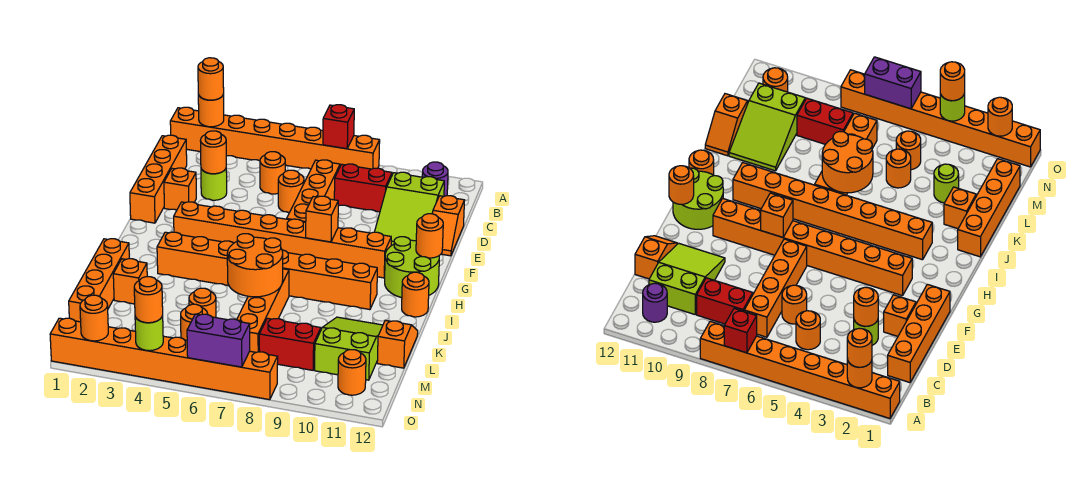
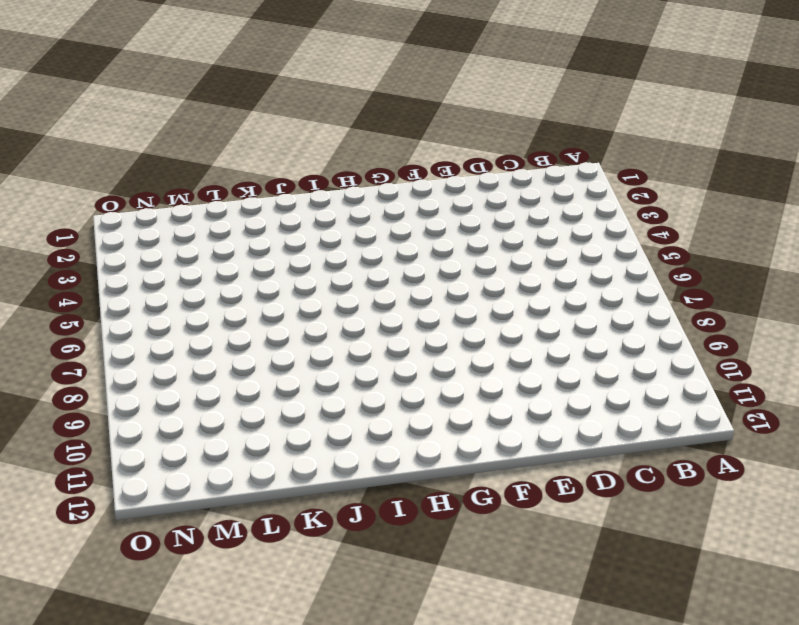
none -> orange 1x8 brick [170,107,380,169]
none -> purple 1x1 round brick [422,162,448,196]
none -> orange 1x4 brick [130,135,187,223]
none -> orange 1x1 round brick [260,152,285,194]

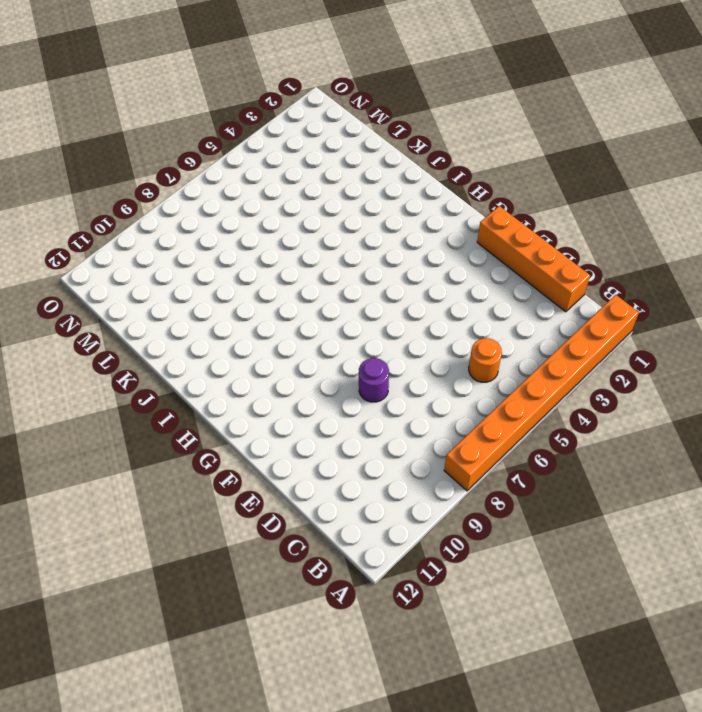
purple 1x1 round brick [359,358,389,402] -> purple 1x1 round brick moved to [422,162,448,196]
none -> orange 1x4 brick [287,160,340,222]
none -> red 1x2 brick [334,164,392,212]
none -> lime 2x3 slope [375,172,444,246]
none -> lime 1x1 round brick [201,169,227,200]

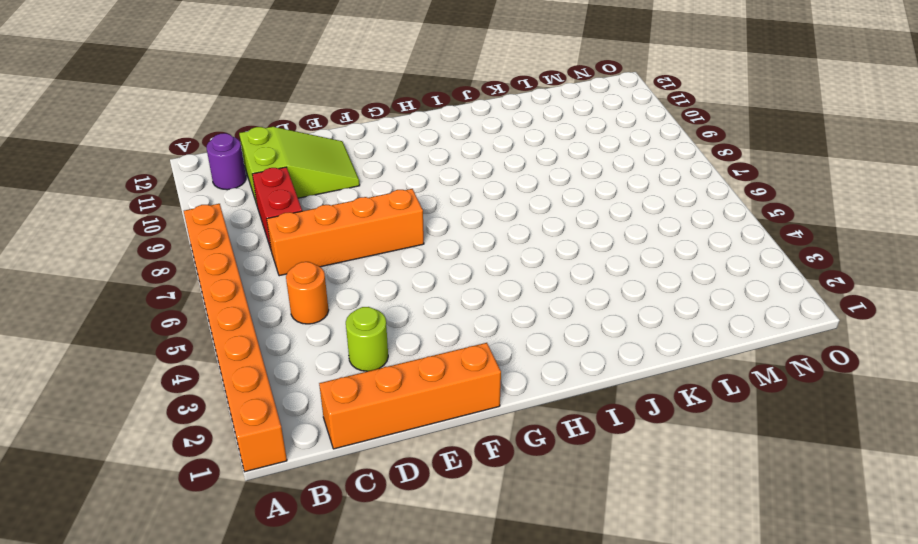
none -> orange 1x1 round brick [278,170,304,213]
none -> orange 1x2 slope [432,196,464,256]
none -> orange 1x1 brick [164,168,196,210]
none -> orange 1x8 brick [174,202,391,278]

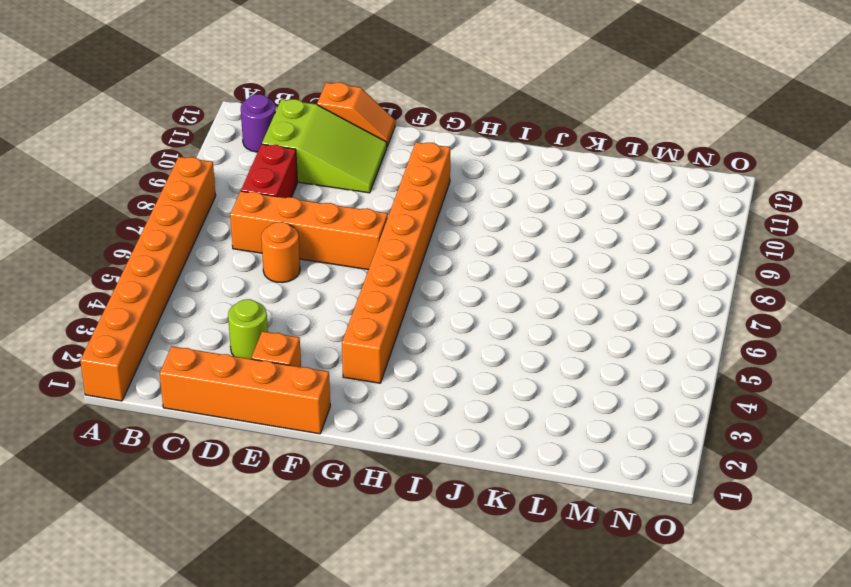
none -> orange 1x1 round brick [260,152,285,194]
none -> lime 2x2 round brick [384,237,439,298]
none -> orange 1x8 brick [157,232,377,310]
none -> orange 1x1 round brick [402,272,429,317]

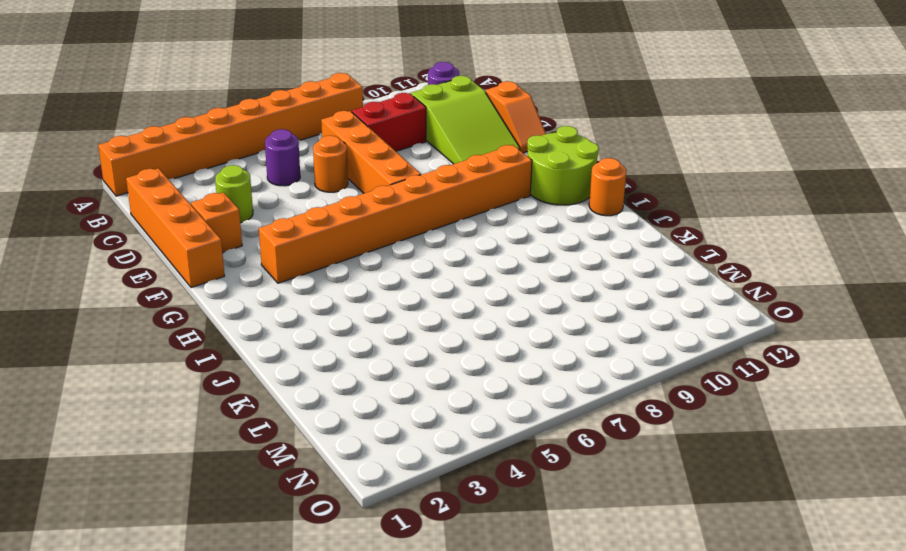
purple 1x1 round brick [265,129,300,186] -> orange 1x1 round brick [260,152,285,194]
none -> orange 1x8 brick [157,232,377,310]
none -> orange 1x4 brick [69,239,129,322]
none -> orange 1x4 brick [237,269,289,352]
none -> orange 1x1 brick [113,258,147,304]

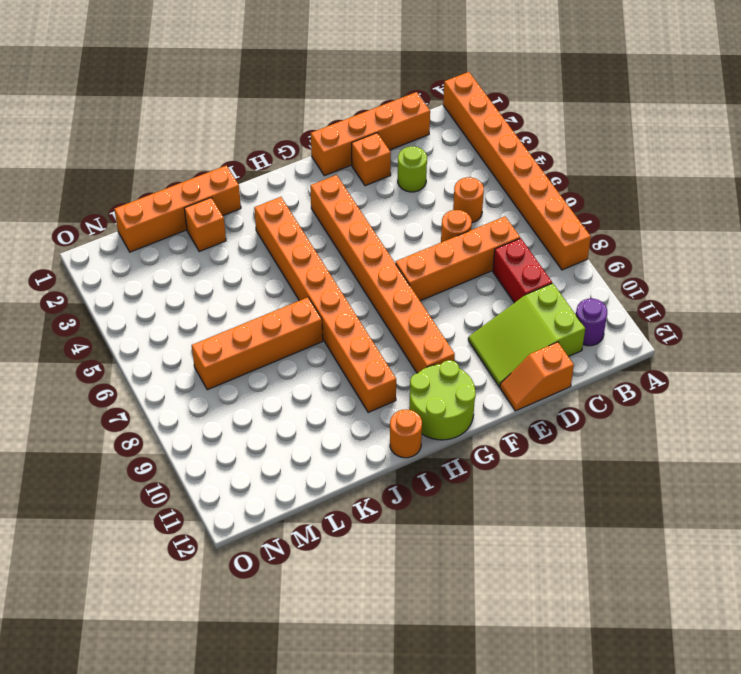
none -> lime 2x3 slope [315,317,383,380]
none -> orange 1x2 slope [377,320,418,368]
none -> lime 1x1 round brick [934,164,959,203]
none -> orange 1x1 round brick [189,288,216,318]

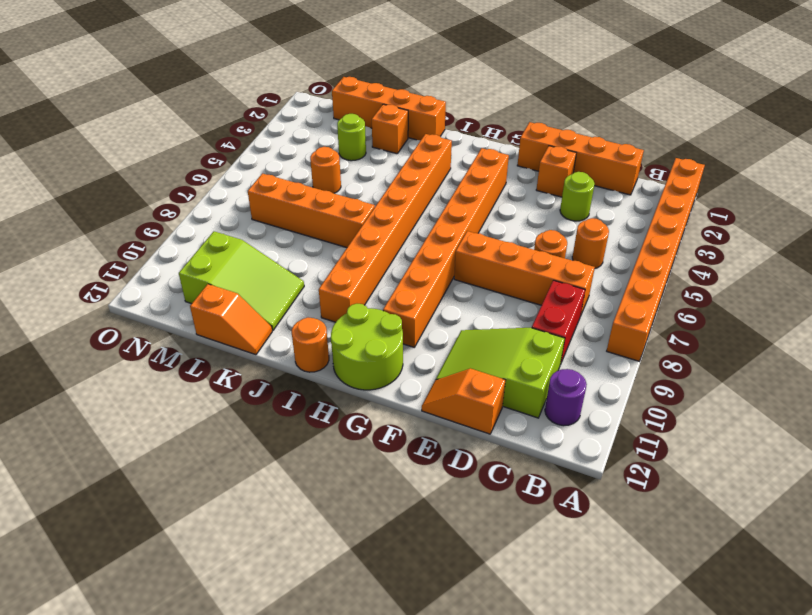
none -> orange 1x1 round brick [181,304,208,340]
none -> red 1x2 brick [259,318,321,370]
none -> orange 1x1 round brick [338,350,366,395]
none -> orange 1x8 brick [50,318,278,400]

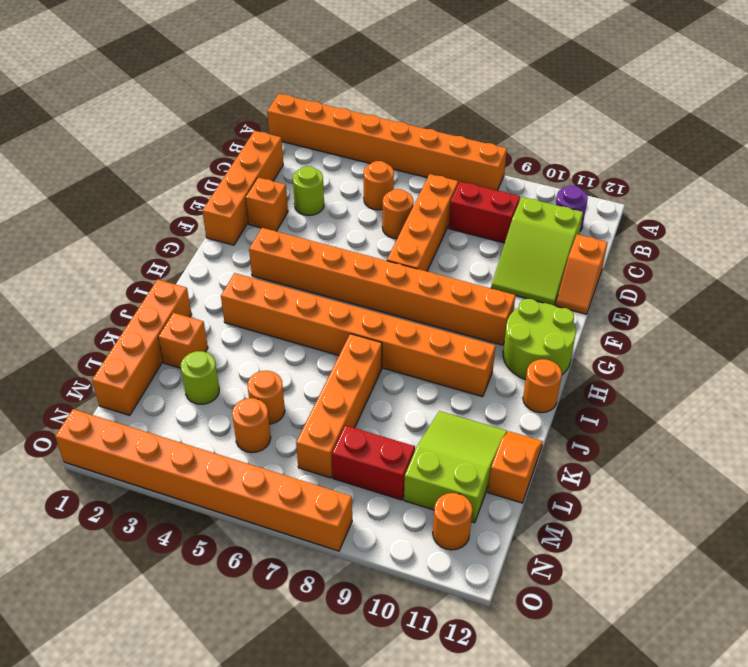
none -> orange 1x1 round brick [198,94,224,127]
none -> red 1x1 brick [323,105,354,149]
none -> orange 1x1 round brick [201,131,226,174]
none -> orange 1x1 brick [306,196,338,242]

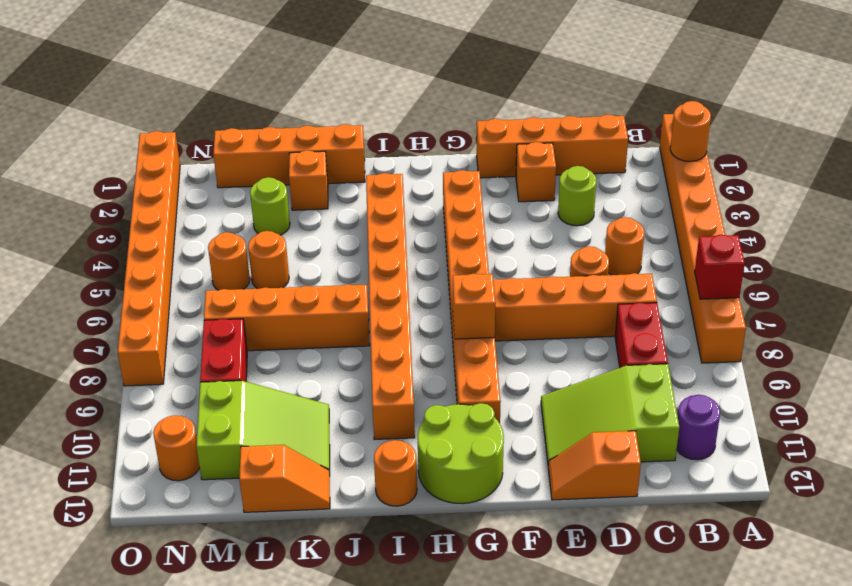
none -> orange 1x1 round brick [201,131,226,174]
none -> orange 1x1 round brick [416,214,443,258]
none -> orange 2x2 round brick [227,234,283,297]
none -> orange 1x1 round brick [80,295,108,341]

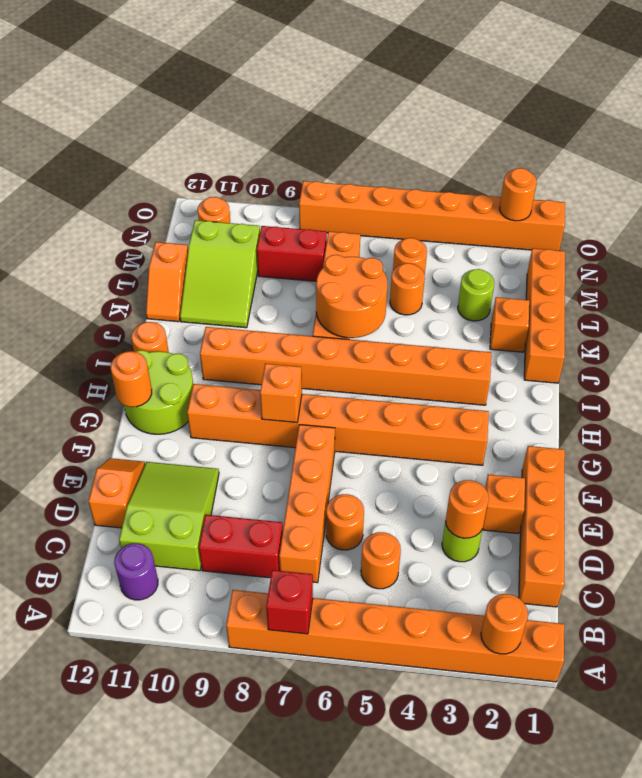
none -> lime 1x1 round brick [135,316,163,351]
none -> purple 1x2 brick [187,314,250,367]
none -> orange 1x1 round brick [198,58,224,100]
none -> orange 1x1 round brick [134,276,163,323]

